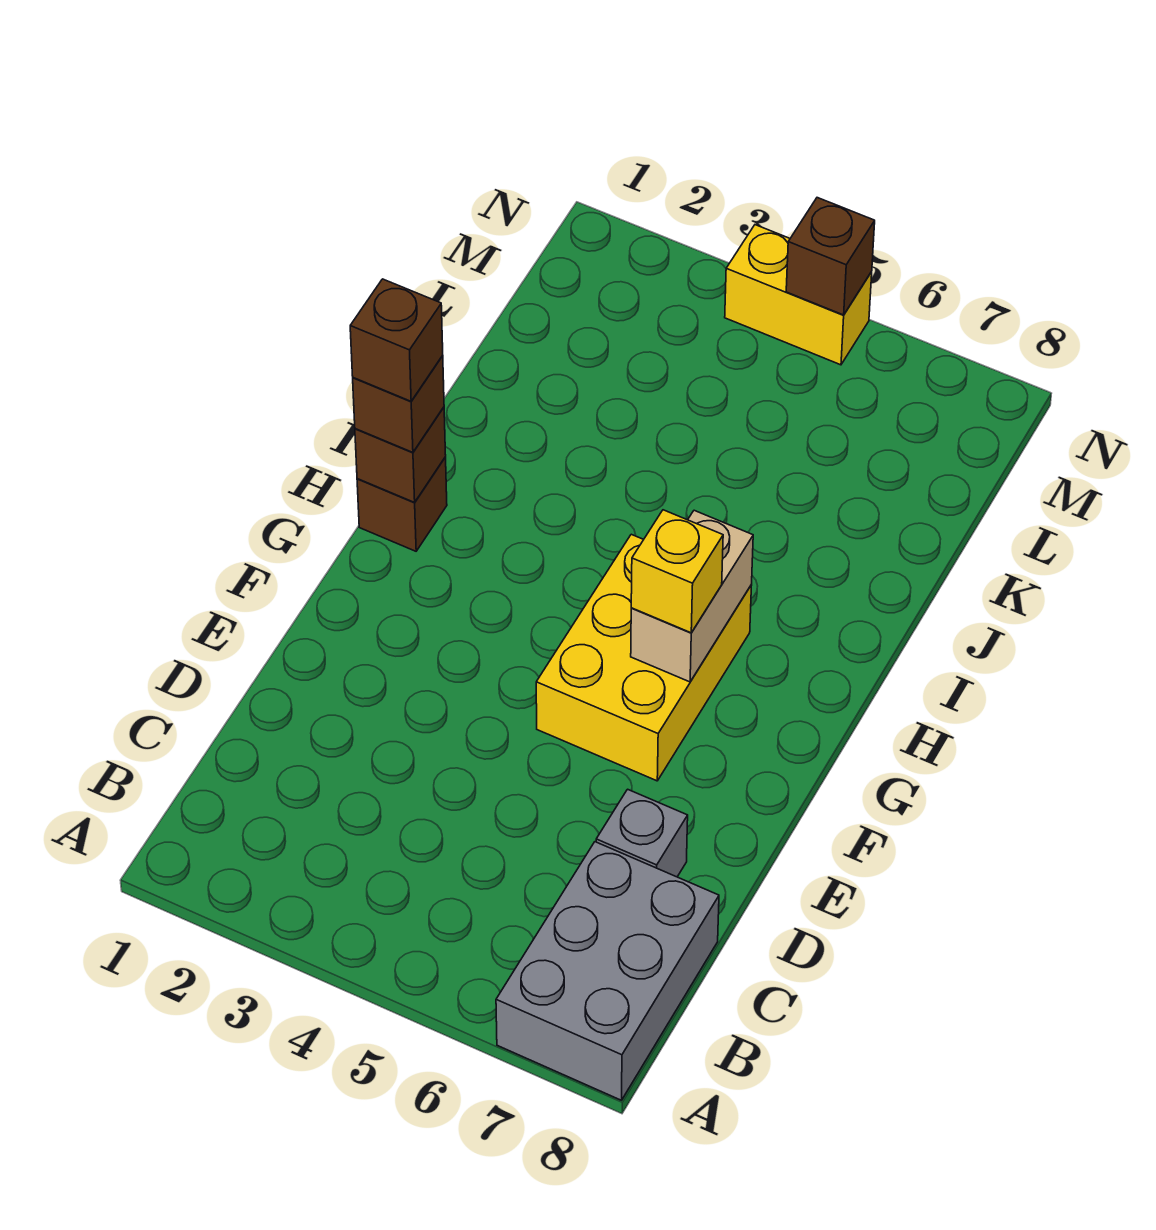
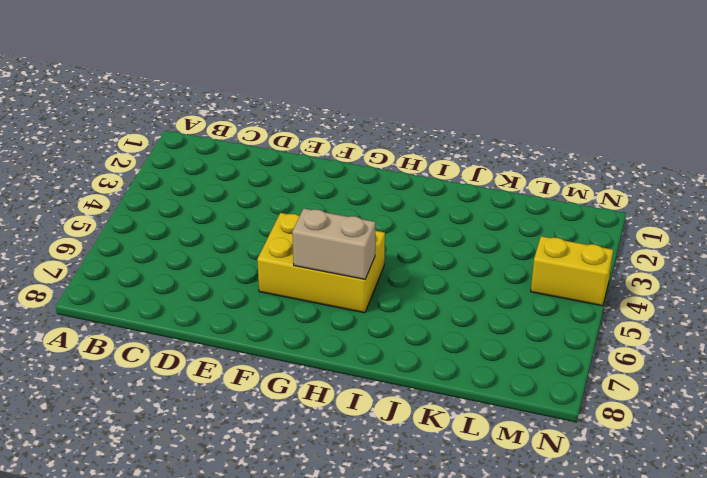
yellow 1x2 brick [531,236,613,306] -> yellow 1x2 brick turned to [725,225,872,365]
none -> grey 2x3 brick [496,842,719,1100]
none -> grey 1x1 brick [596,789,688,877]

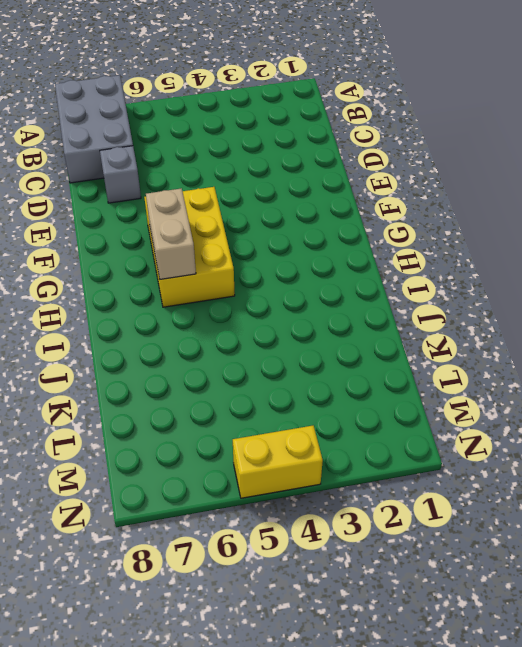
none -> brown 1x1 brick [357,457,447,551]
none -> brown 1x1 brick [355,407,446,502]

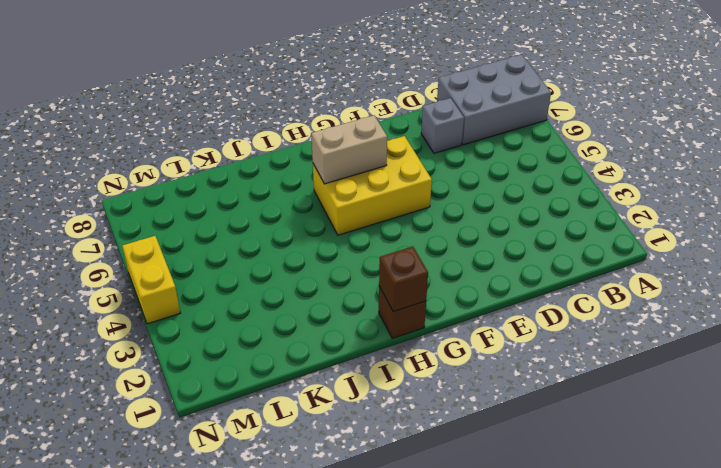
none -> brown 1x1 brick [786,198,875,315]
none -> yellow 1x1 brick [631,510,723,633]

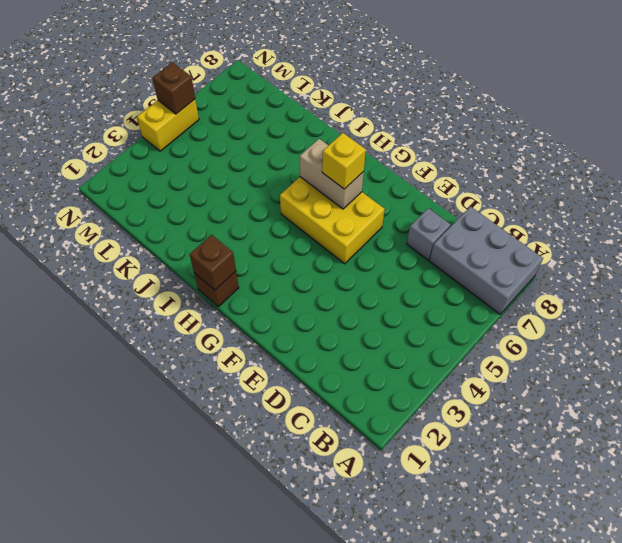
none -> brown 1x1 brick [353,356,444,452]
none -> brown 1x1 brick [350,279,443,401]

